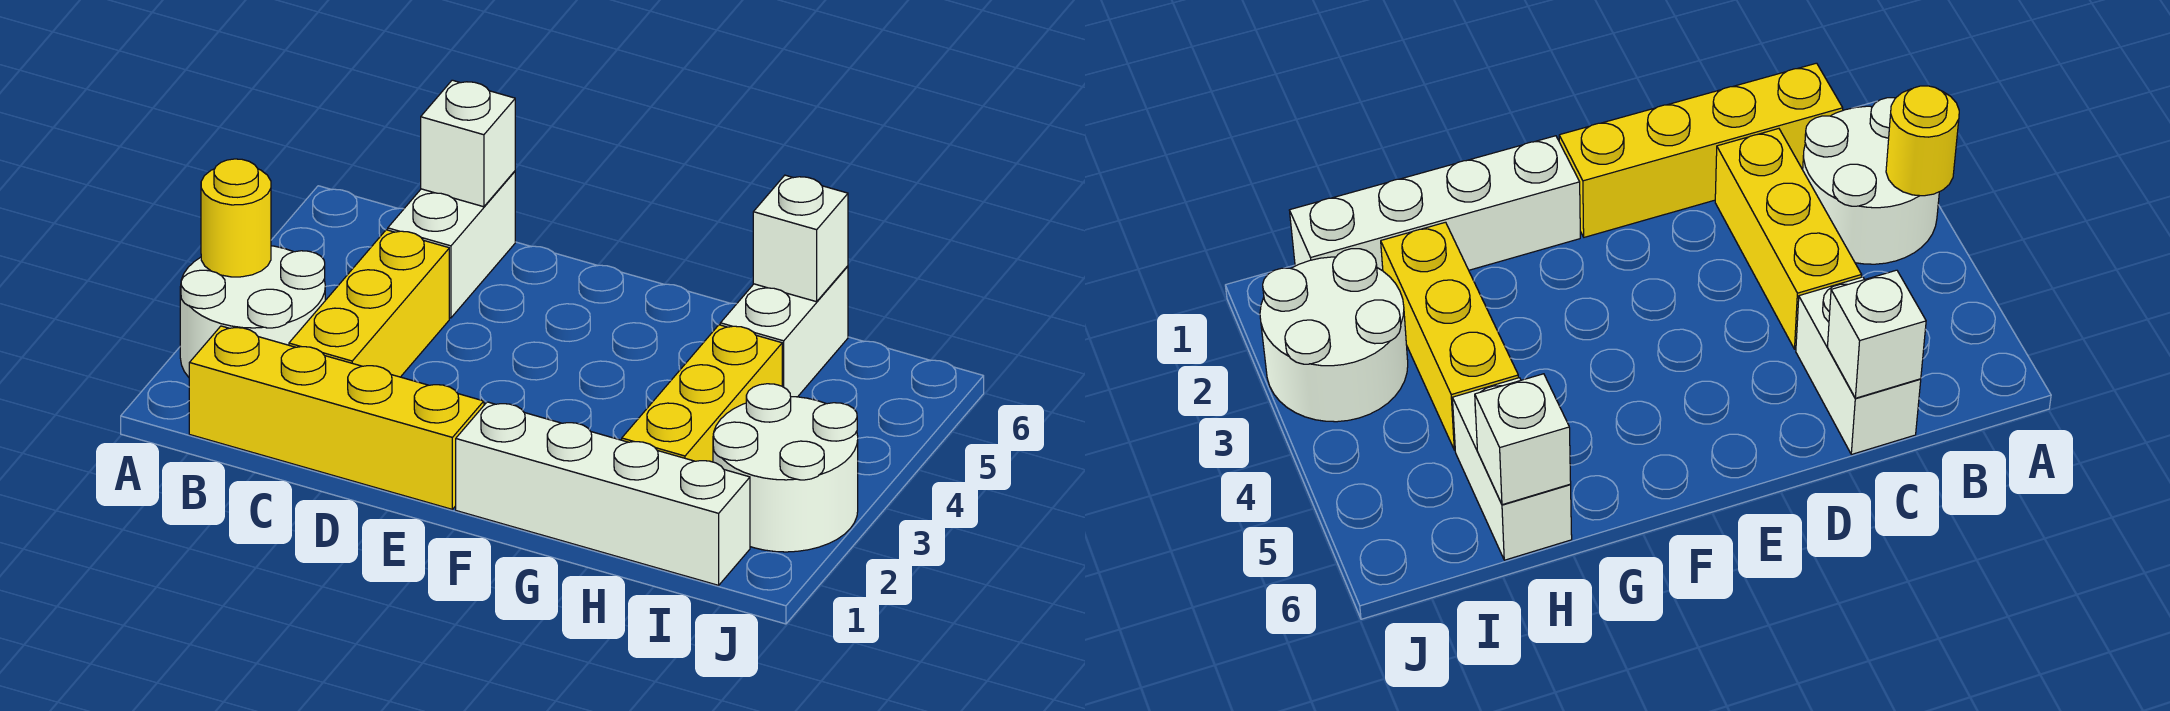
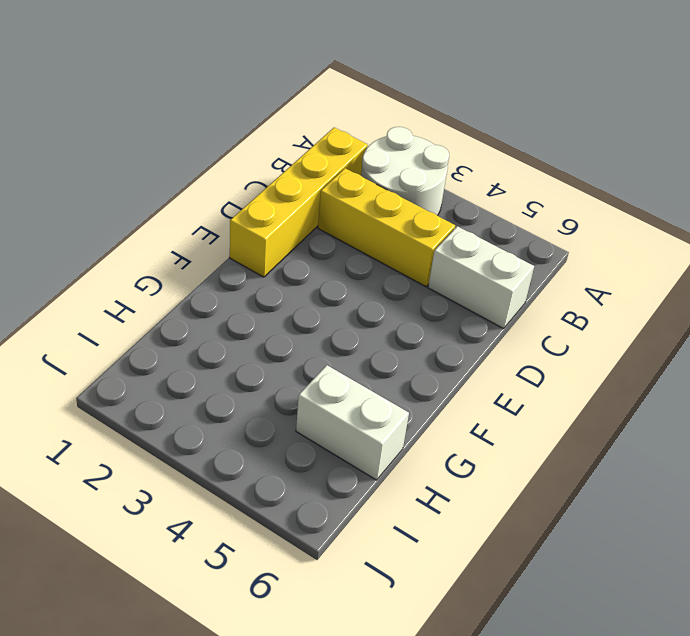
none -> white 1x4 brick [456,402,750,585]
none -> yellow 1x3 brick [622,325,782,462]

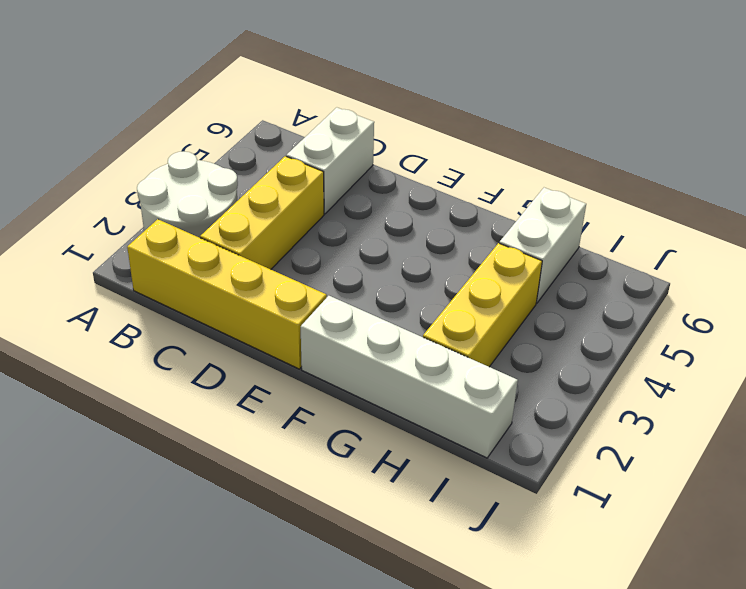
none -> white 2x2 round brick [713,384,858,552]
none -> yellow 1x1 round brick [201,159,271,277]

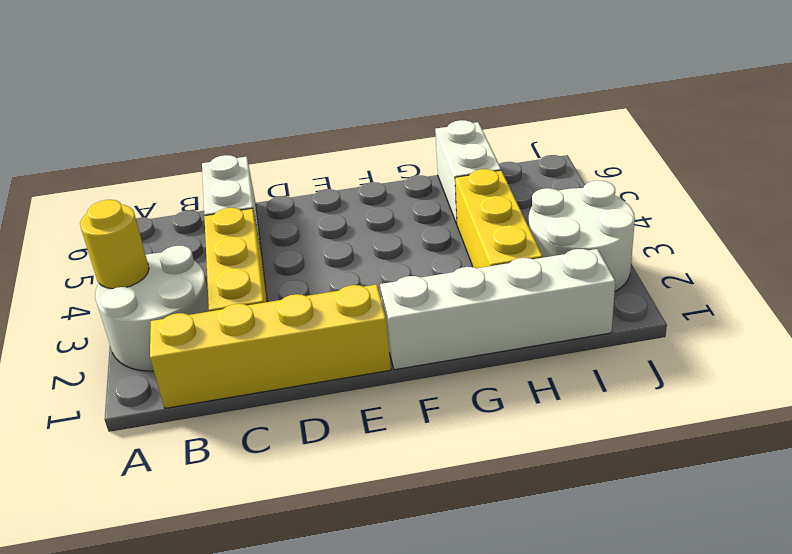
none -> white 1x1 brick [421,80,515,207]
none -> white 1x1 brick [753,175,848,302]

